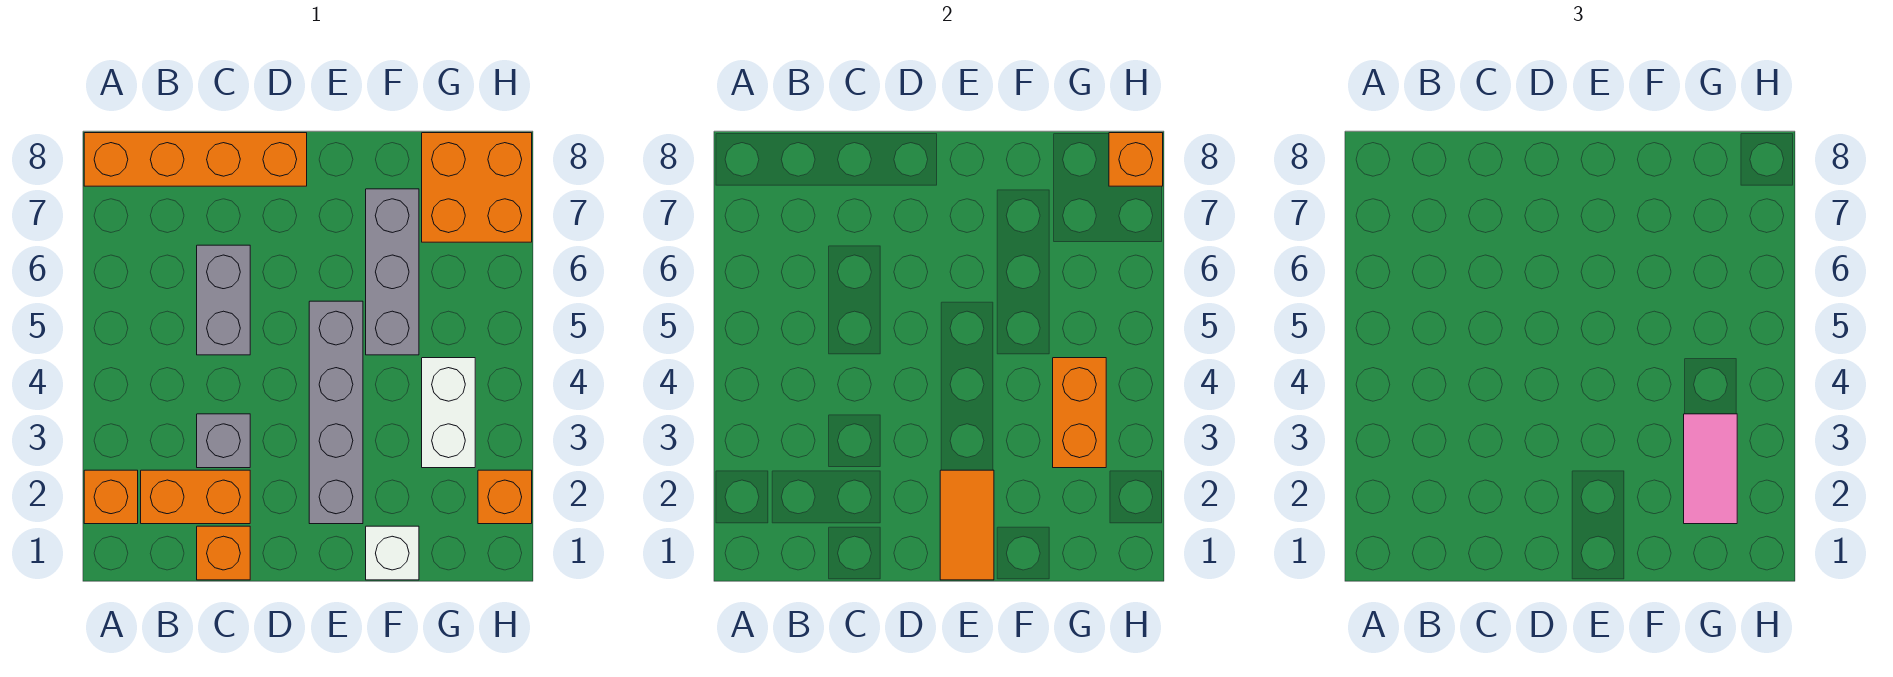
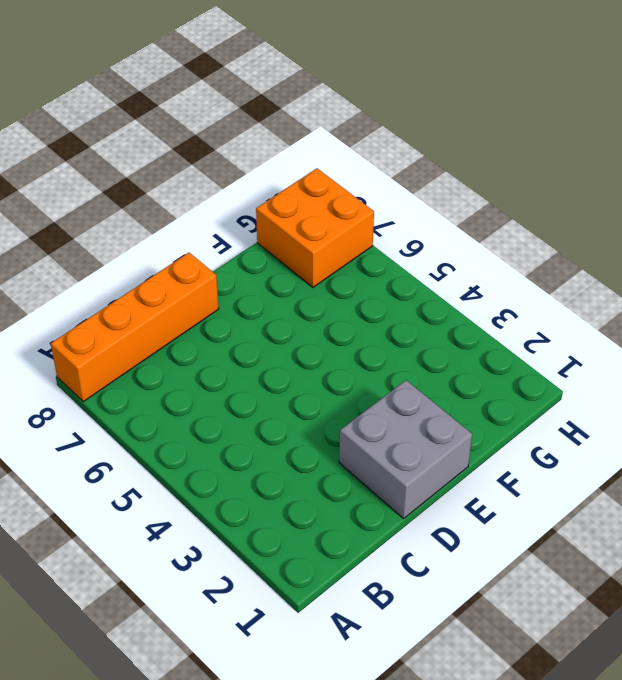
grey 2x2 brick [339,380,472,518] -> grey 1x4 brick [309,301,363,524]
none -> orange 1x1 brick [84,470,138,524]
none -> orange 1x2 brick [141,470,250,524]
none -> orange 1x1 brick [197,526,250,580]

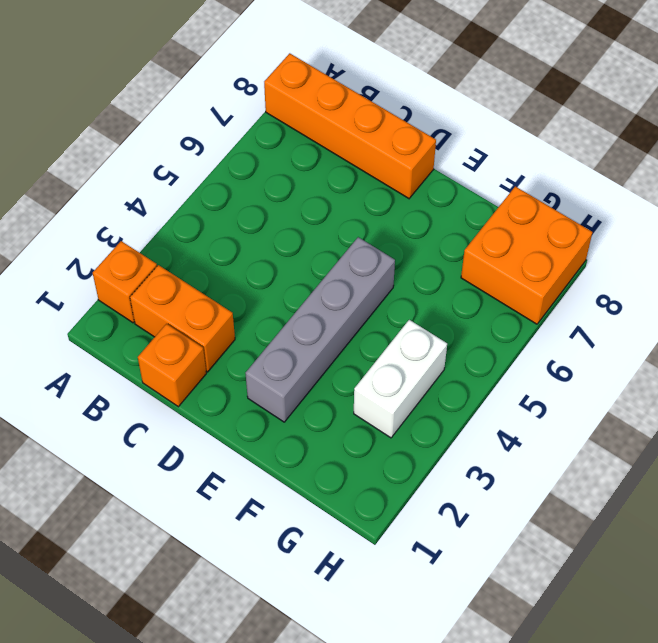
none -> grey 1x1 brick [197,414,250,468]
none -> grey 1x2 brick [197,245,250,355]
none -> white 1x1 brick [366,526,419,580]

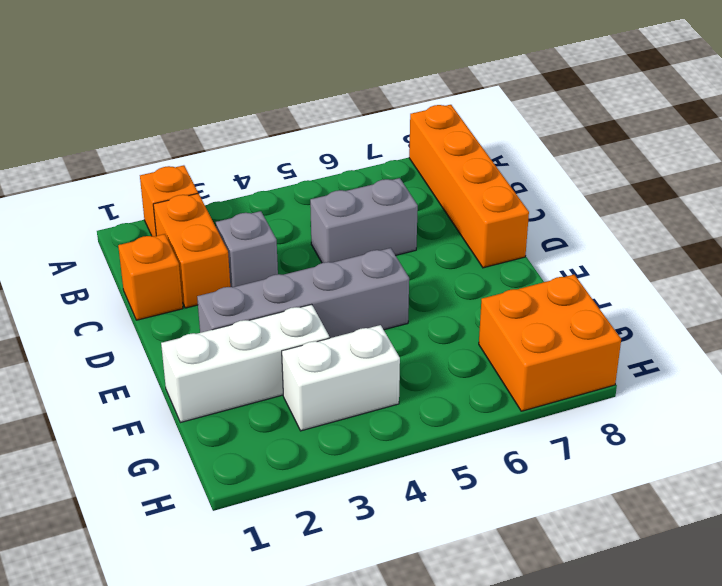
white 1x3 brick [161,304,330,423] -> white 1x1 brick [366,526,419,580]
none -> grey 1x3 brick [366,189,419,355]
none -> orange 1x1 brick [478,470,532,524]
none -> orange 1x2 tile [940,470,994,580]

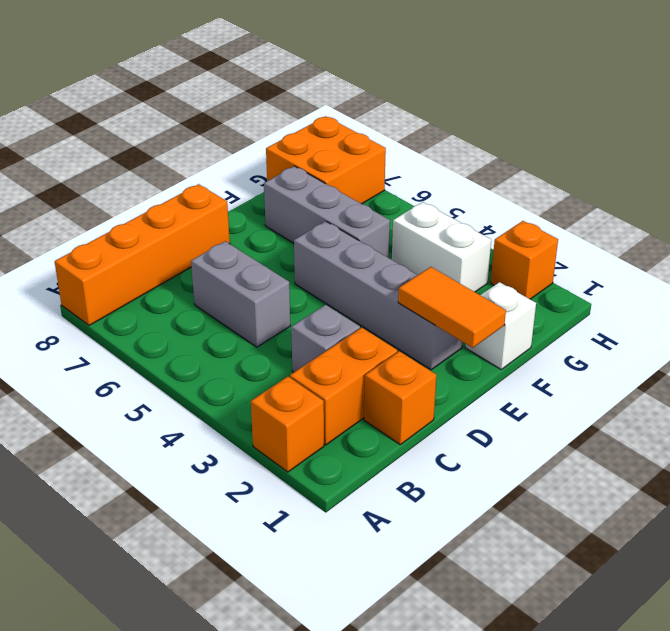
none -> orange 1x2 brick [1053,358,1106,468]
none -> orange 1x1 brick [1109,133,1163,186]
none -> pink 1x2 tile [1684,414,1737,524]

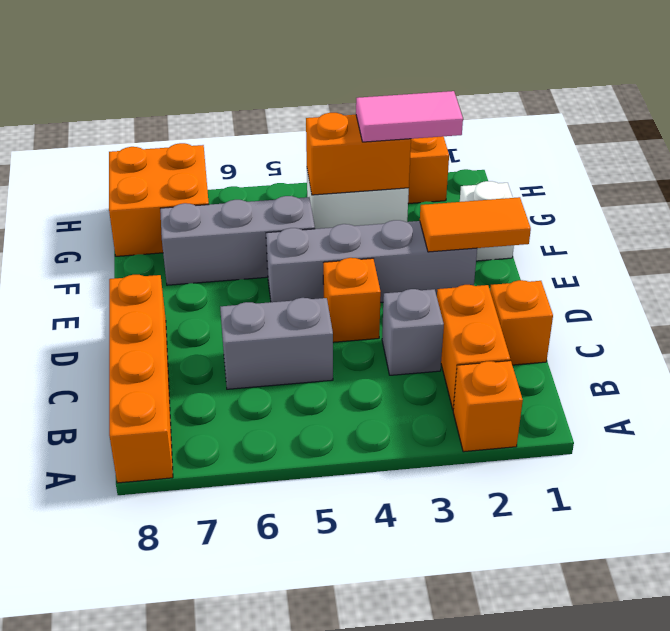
orange 1x1 brick [323,258,381,342] -> orange 1x1 brick moved to [1109,133,1163,186]

